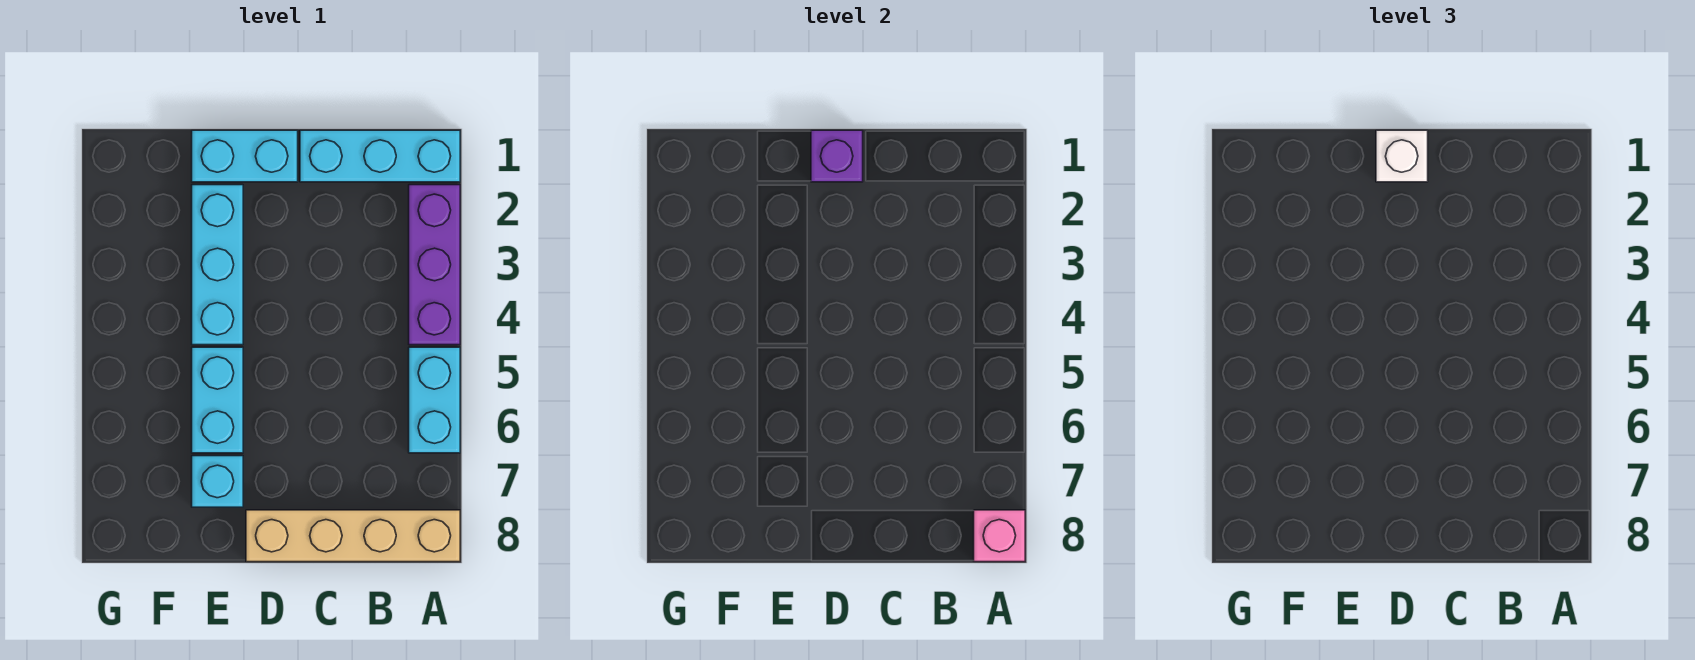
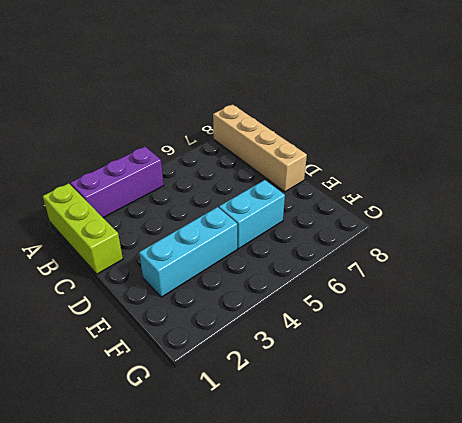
lime 1x3 brick [43,183,123,274] -> cyan 1x3 brick [300,130,460,182]
none -> cyan 1x2 brick [409,347,460,453]
none -> cyan 1x2 brick [192,130,298,182]

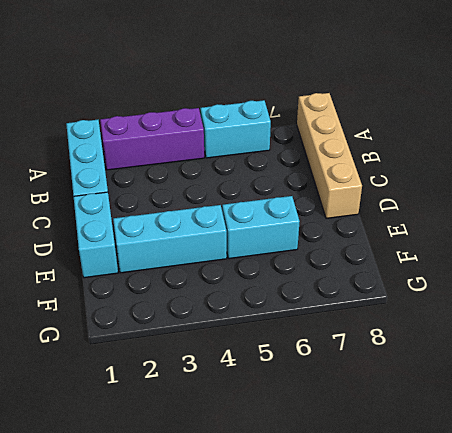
none -> cyan 1x1 brick [192,456,243,507]
none -> pink 1x1 brick [974,510,1025,562]

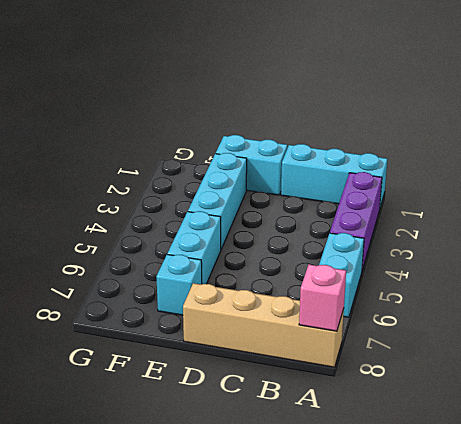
none -> purple 1x1 brick [811,130,863,182]
none -> white 1x1 brick [1376,130,1428,182]

